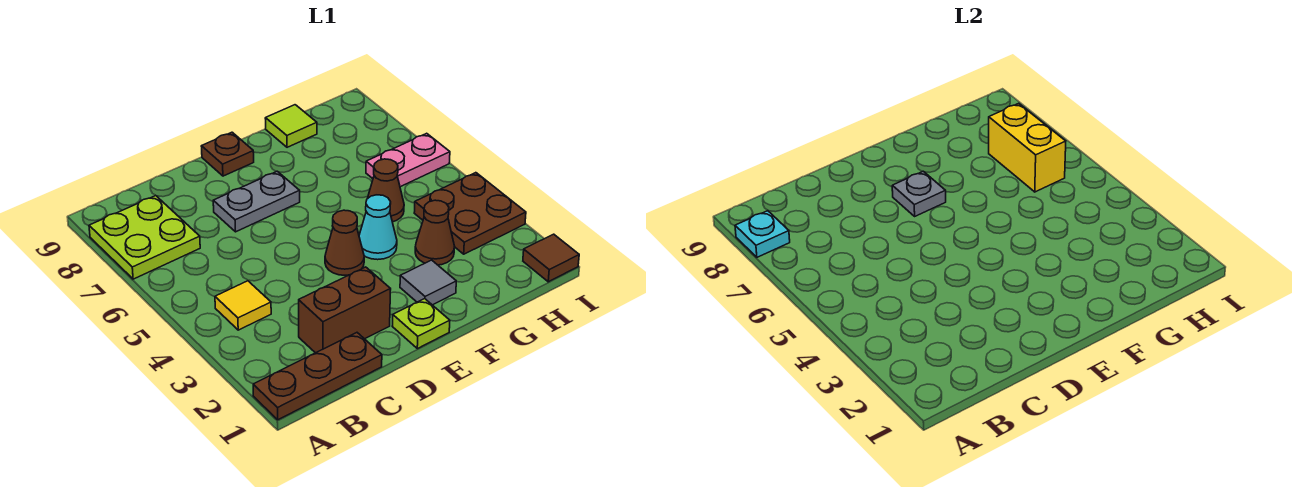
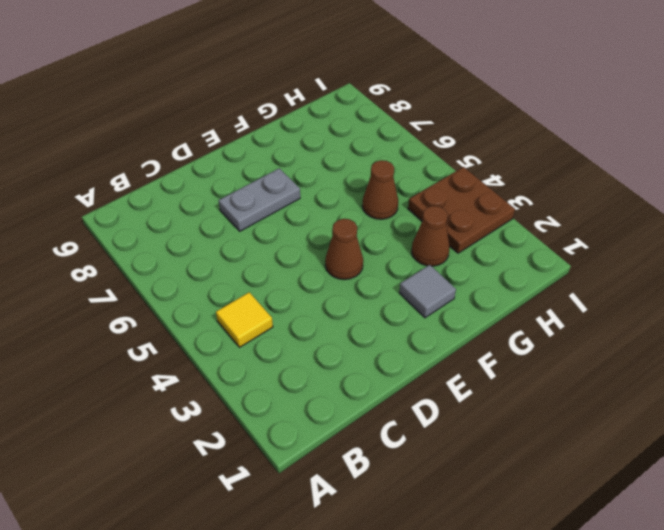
none -> brown 1x3 plate [253,333,382,420]
none -> lime 2x2 plate [89,196,200,279]
none -> brown 1x2 brick [299,267,391,353]

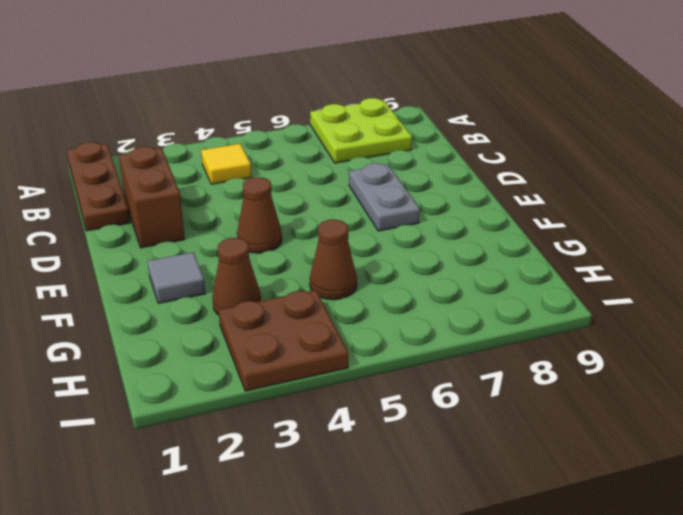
none -> lime 1x1 plate [392,299,450,349]
none -> brown 1x1 plate [201,132,254,176]
none -> cyan 1x1 cone [359,195,397,260]

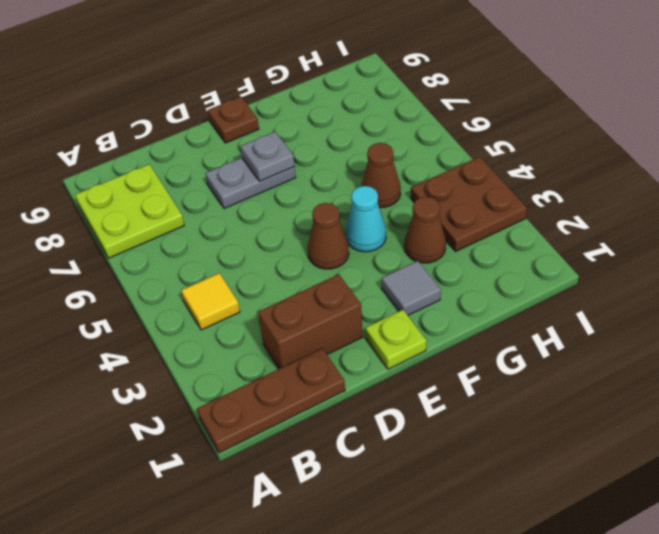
none -> lime 1x1 tile [265,105,317,147]
none -> pink 1x2 plate [366,133,450,187]
none -> brown 1x1 tile [523,234,579,282]

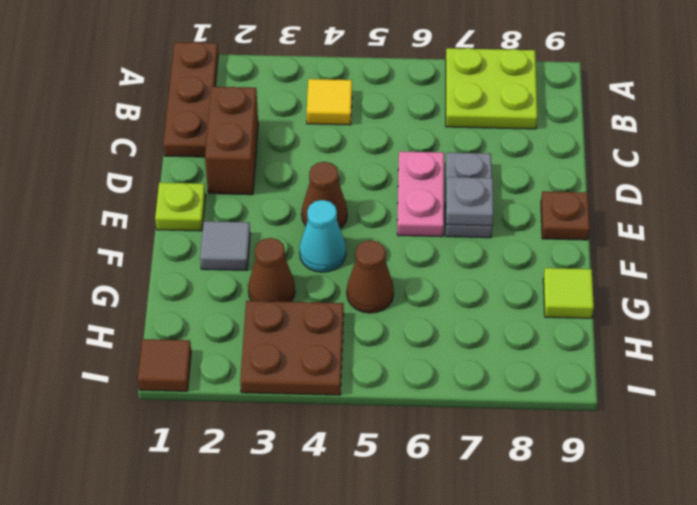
pink 1x2 plate [397,151,444,237] -> pink 1x2 plate moved to [366,133,450,187]
none -> cyan 1x1 plate [735,211,790,257]
none -> yellow 1x2 brick [989,103,1066,192]

